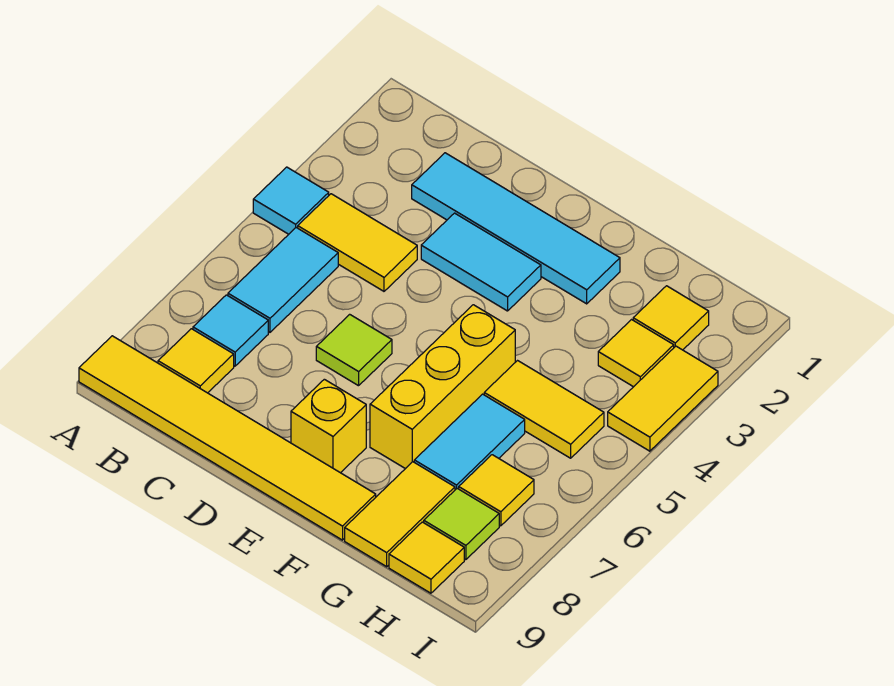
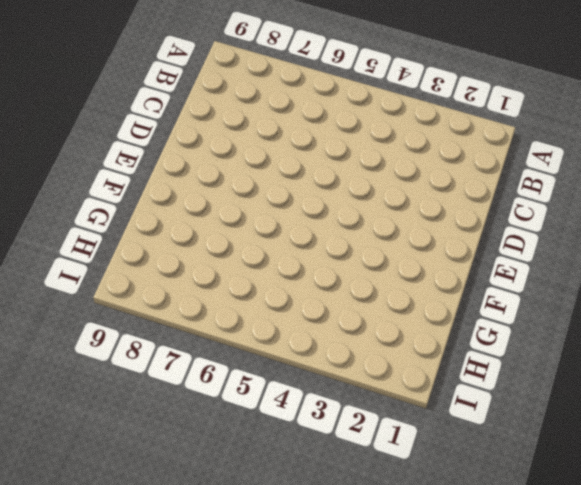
none -> cyan 1x1 tile [253,167,329,234]
none -> yellow 1x6 tile [79,336,376,540]
none -> yellow 1x2 tile [298,194,417,291]

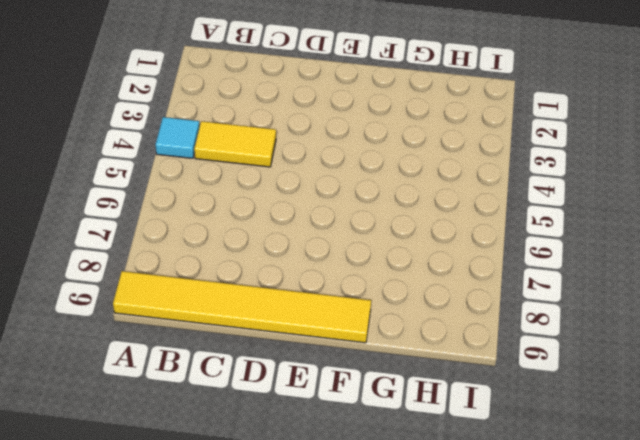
none -> cyan 1x2 tile [228,228,338,332]
none -> cyan 1x1 tile [193,295,268,366]
none -> yellow 1x1 tile [158,329,234,393]

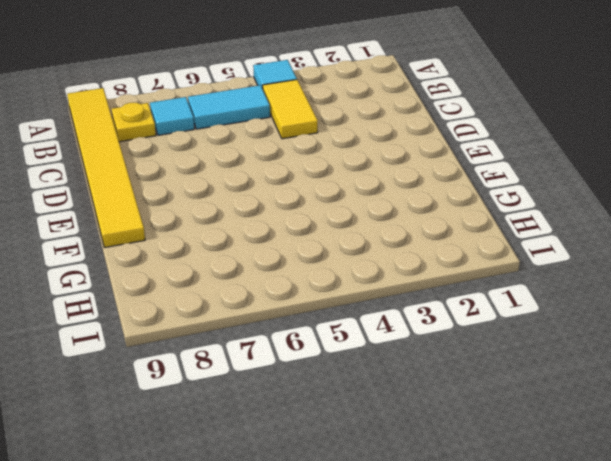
yellow 1x1 plate [112,103,156,142] -> yellow 1x1 tile [158,329,234,393]
none -> cyan 1x4 tile [412,153,620,304]
none -> cyan 1x2 tile [421,213,541,311]
none -> lime 1x1 tile [316,314,392,386]

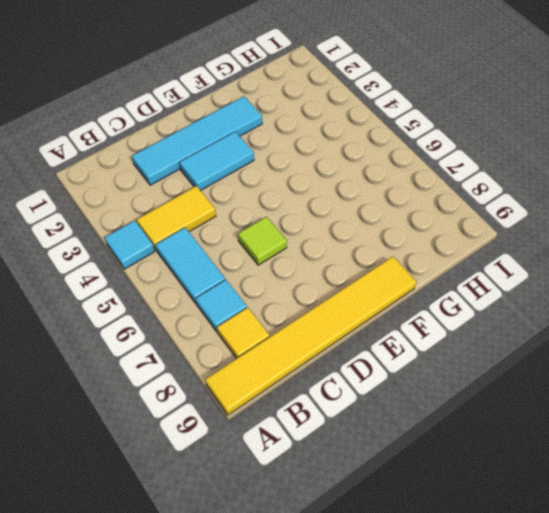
none -> yellow 1x1 brick [291,379,366,473]
none -> yellow 1x3 brick [370,305,515,469]
none -> yellow 1x2 tile [484,361,604,458]

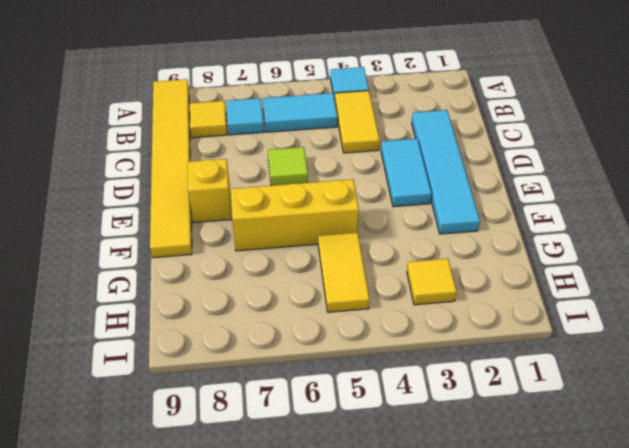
none -> cyan 1x2 tile [414,394,525,490]
none -> yellow 1x2 tile [345,462,455,567]
none -> yellow 1x1 tile [633,286,709,350]

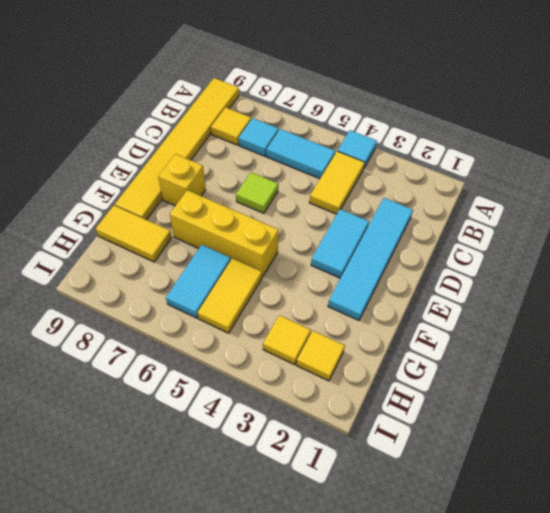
cyan 1x2 tile [166,245,231,318] -> cyan 1x2 tile turned to [414,394,525,490]
none -> yellow 1x1 tile [459,455,534,526]
none -> lime 1x1 tile [424,488,499,560]
none -> yellow 1x1 tile [389,522,464,593]

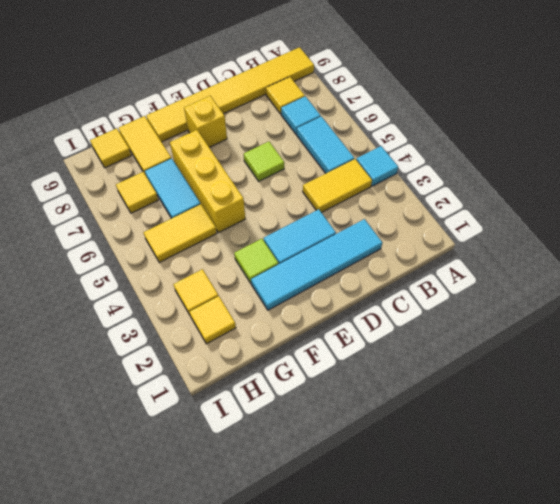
lime 1x1 tile [234,239,279,283] -> lime 1x1 tile moved to [424,488,499,560]
none -> yellow 1x2 tile [608,346,718,451]

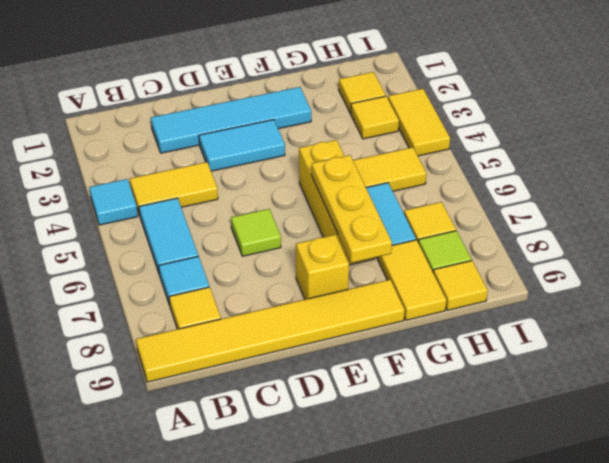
yellow 1x3 plate [312,155,392,263] -> none

